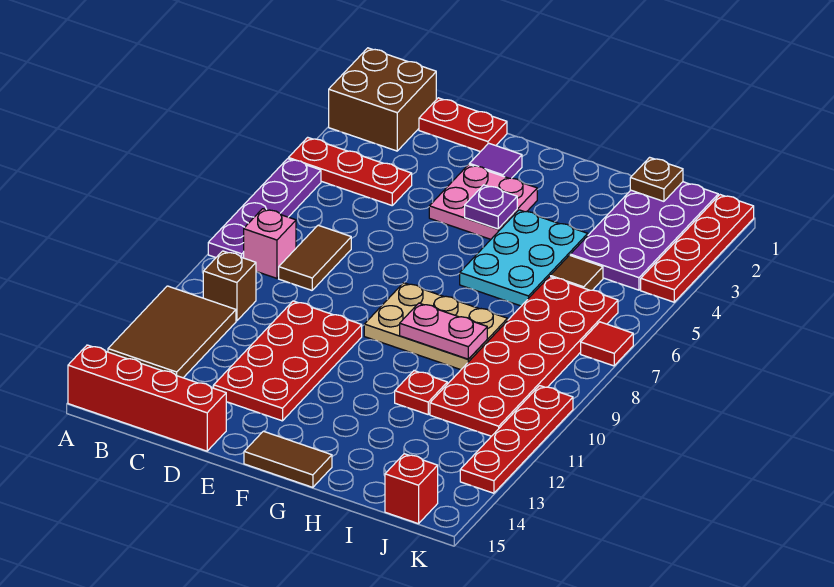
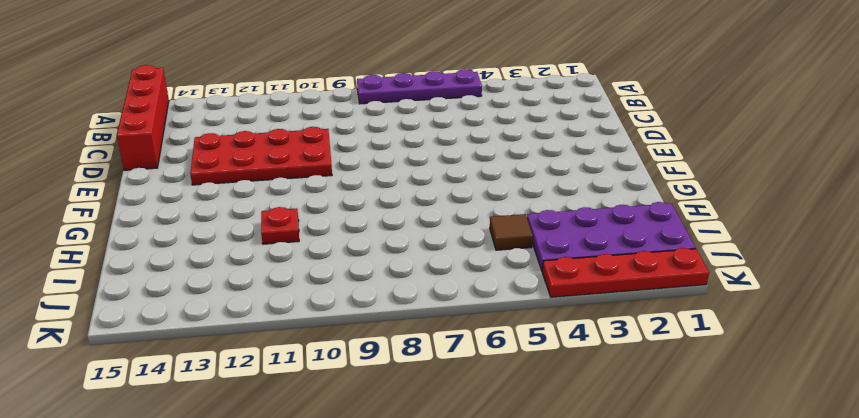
none -> brown 2x2 brick [329,48,436,151]
none -> red 1x3 plate [288,137,412,205]
none -> brown 2x3 tile [108,286,236,378]

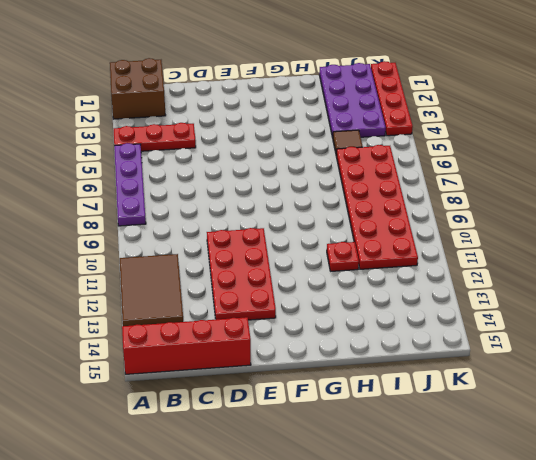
none -> pink 1x1 brick [244,209,296,278]
none -> brown 1x1 brick [203,251,256,321]
none -> red 1x2 plate [419,98,507,152]

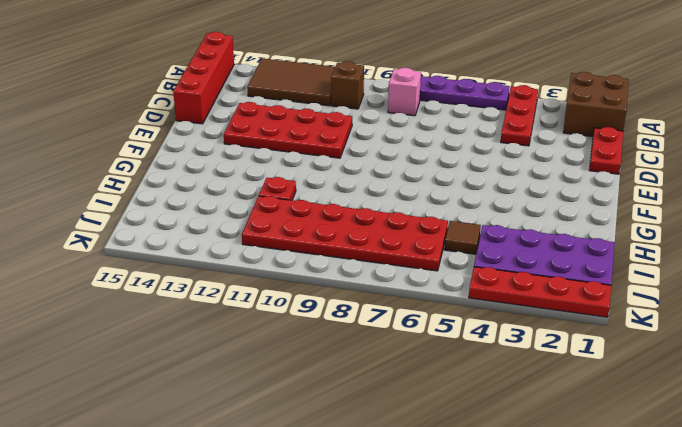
none -> brown 1x2 tile [279,225,351,290]
none -> purple 1x1 tile [469,143,522,178]
none -> pink 2x2 plate [429,165,537,239]

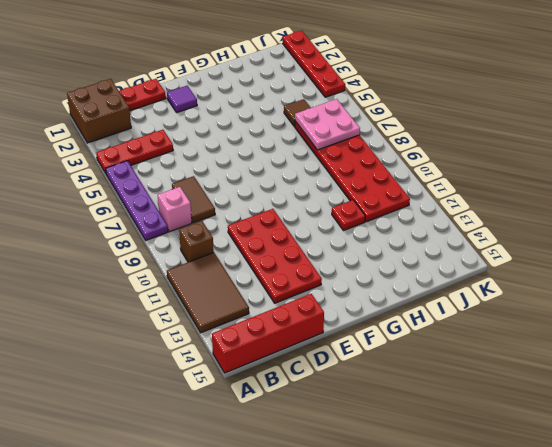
pink 2x2 plate [295,99,360,150] -> pink 2x2 plate moved to [429,165,537,239]
none -> tan 2x3 plate [364,283,508,370]
none -> brown 1x2 tile [244,431,332,487]
none -> cyan 2x3 plate [460,210,588,306]

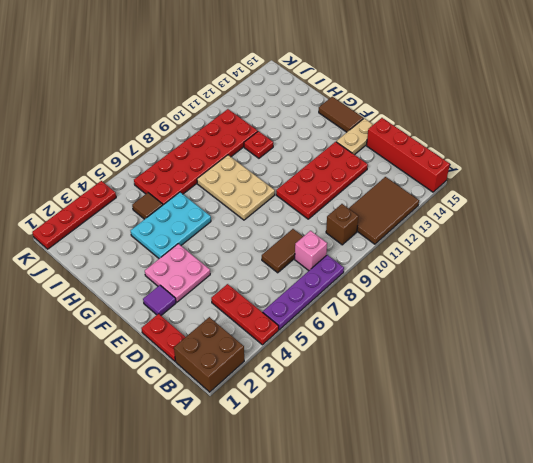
tan 1x2 plate [336,118,373,155] -> none
none -> purple 2x4 plate [570,182,718,290]
none -> red 1x1 brick [385,454,438,524]
none -> red 1x1 tile [581,322,633,366]

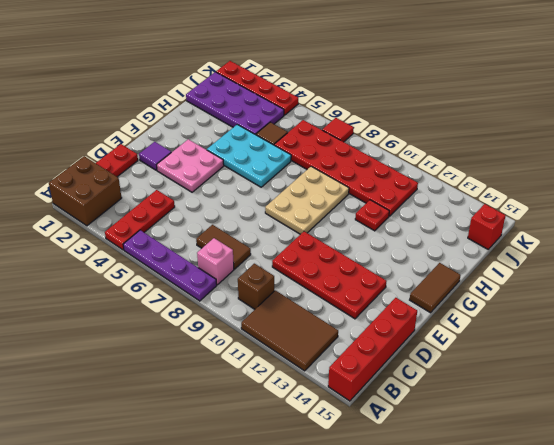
none -> red 1x4 plate [460,386,573,493]
none -> purple 1x1 plate [465,185,517,229]
none -> pink 1x2 plate [400,303,487,359]

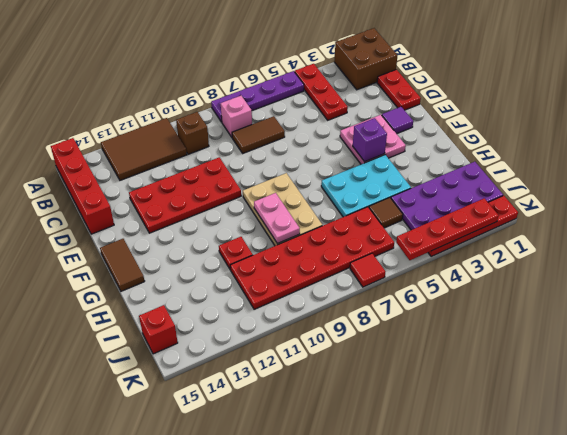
purple 1x1 brick [353,118,387,162] -> purple 1x1 plate [465,185,517,229]
red 1x4 plate [396,198,499,260] -> red 1x4 plate moved to [460,386,573,493]
none -> brown 1x1 plate [630,157,683,201]

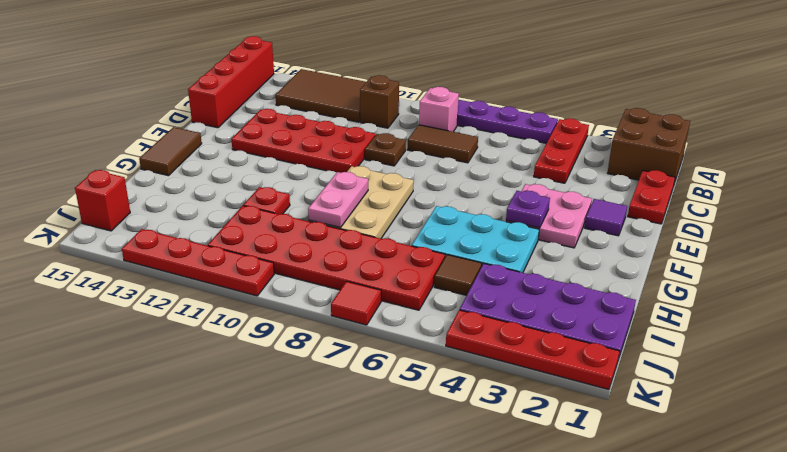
brown 1x1 plate [365,133,406,166] -> brown 1x1 plate moved to [630,157,683,201]

